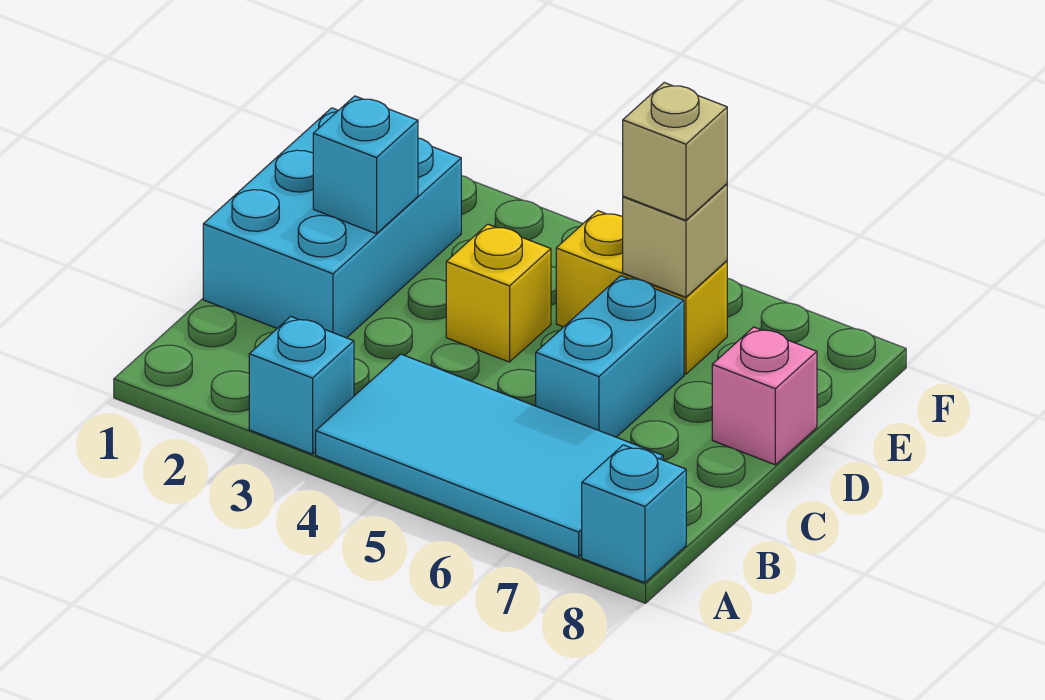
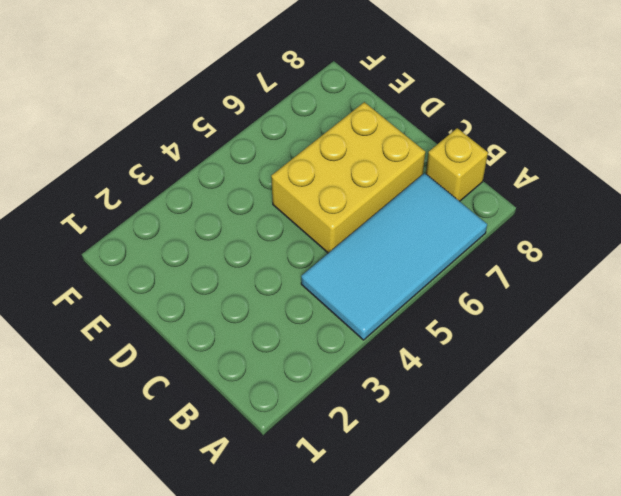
yellow 1x1 brick [426,128,488,201] -> yellow 1x1 brick moved to [446,224,551,362]
yellow 2x3 brick [271,102,425,253] -> cyan 1x2 brick [536,276,684,437]
none -> cyan 1x1 brick [249,317,354,454]
none -> cyan 1x1 brick [582,445,686,583]

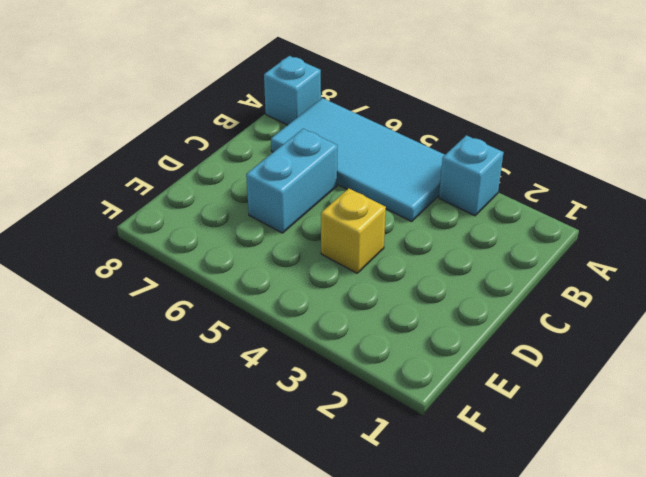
none -> cyan 2x3 brick [203,108,461,338]
none -> pink 1x1 brick [712,327,817,465]

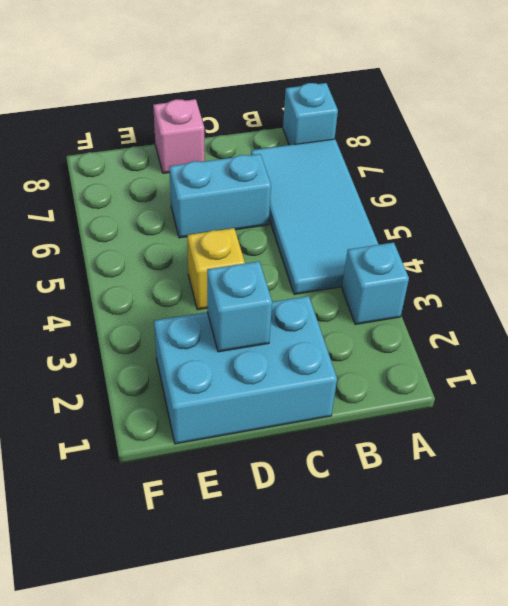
none -> yellow 1x2 brick [556,211,727,374]
none -> tan 1x1 brick [623,184,727,297]

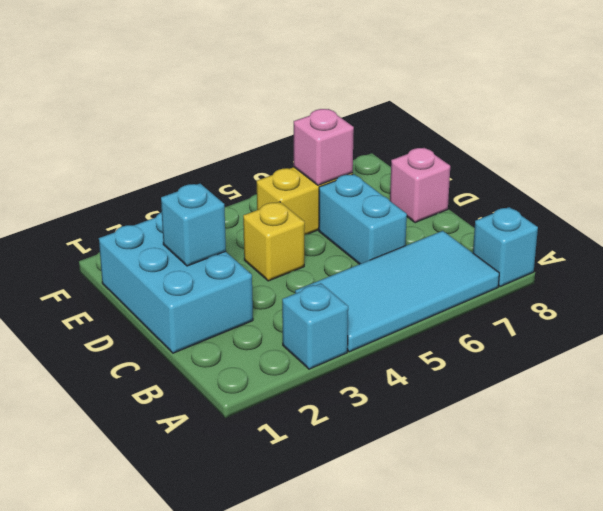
pink 1x1 brick [294,109,354,185] -> tan 1x1 brick [623,184,727,297]
none -> tan 1x1 brick [623,83,727,220]

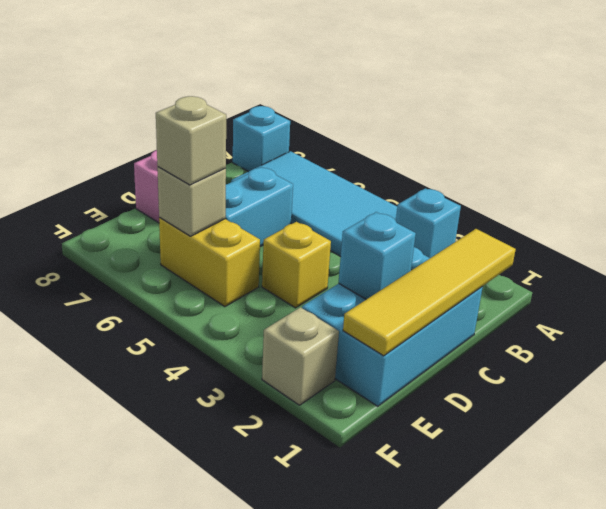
yellow 1x4 tile [343,229,516,356] -> none
tan 1x1 brick [262,307,339,405] -> none

